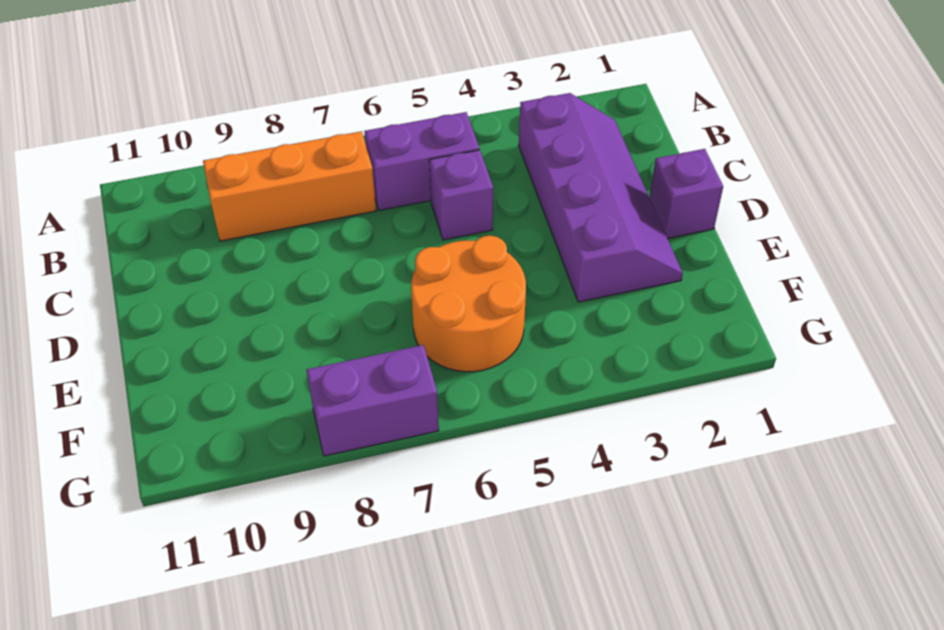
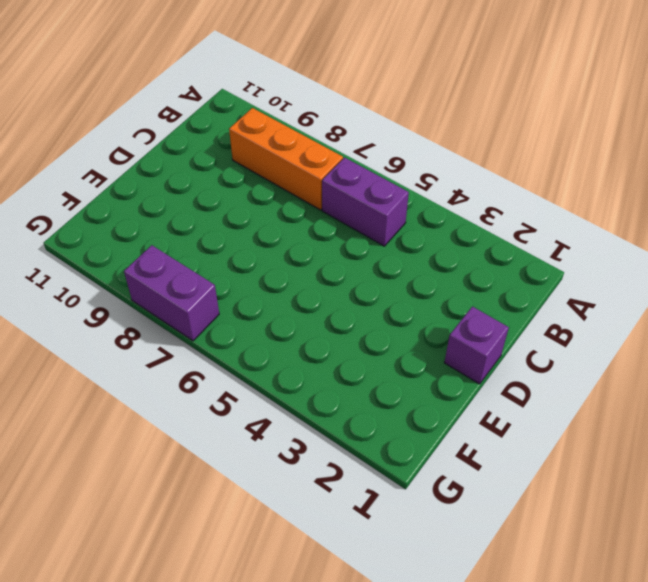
none -> purple 2x4 slope [519,93,683,302]
none -> purple 1x1 brick [429,150,493,240]

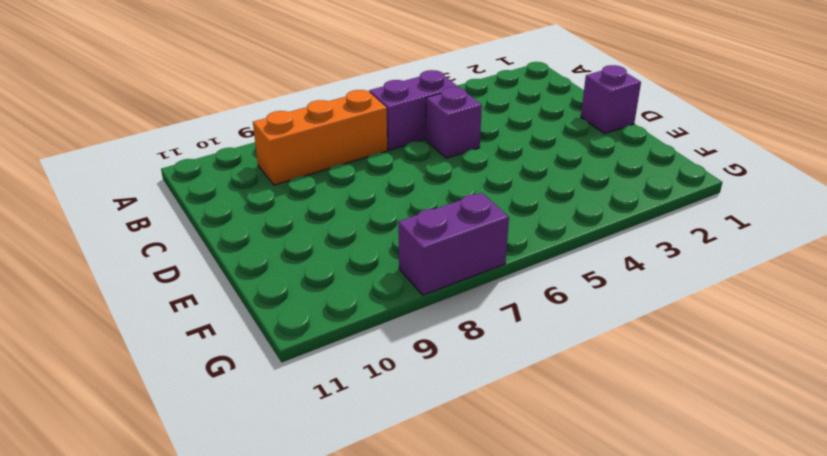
none -> purple 2x4 slope [519,93,683,302]
none -> orange 2x2 round brick [411,236,526,372]

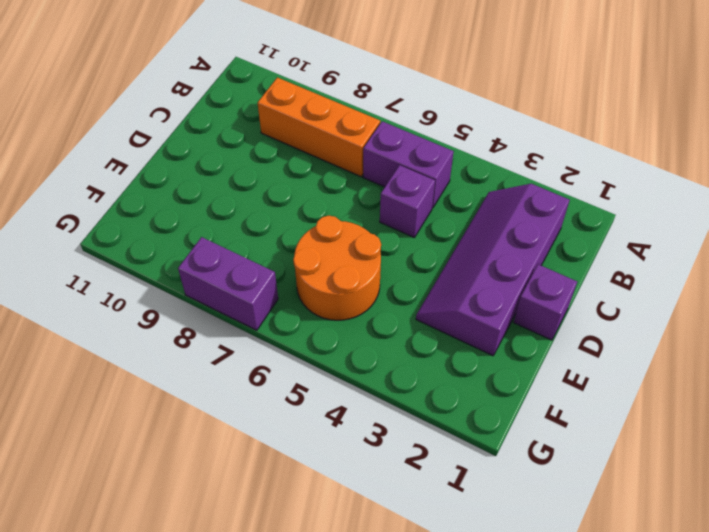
purple 2x4 slope [416,184,570,356] -> purple 2x4 slope turned to [519,93,683,302]

